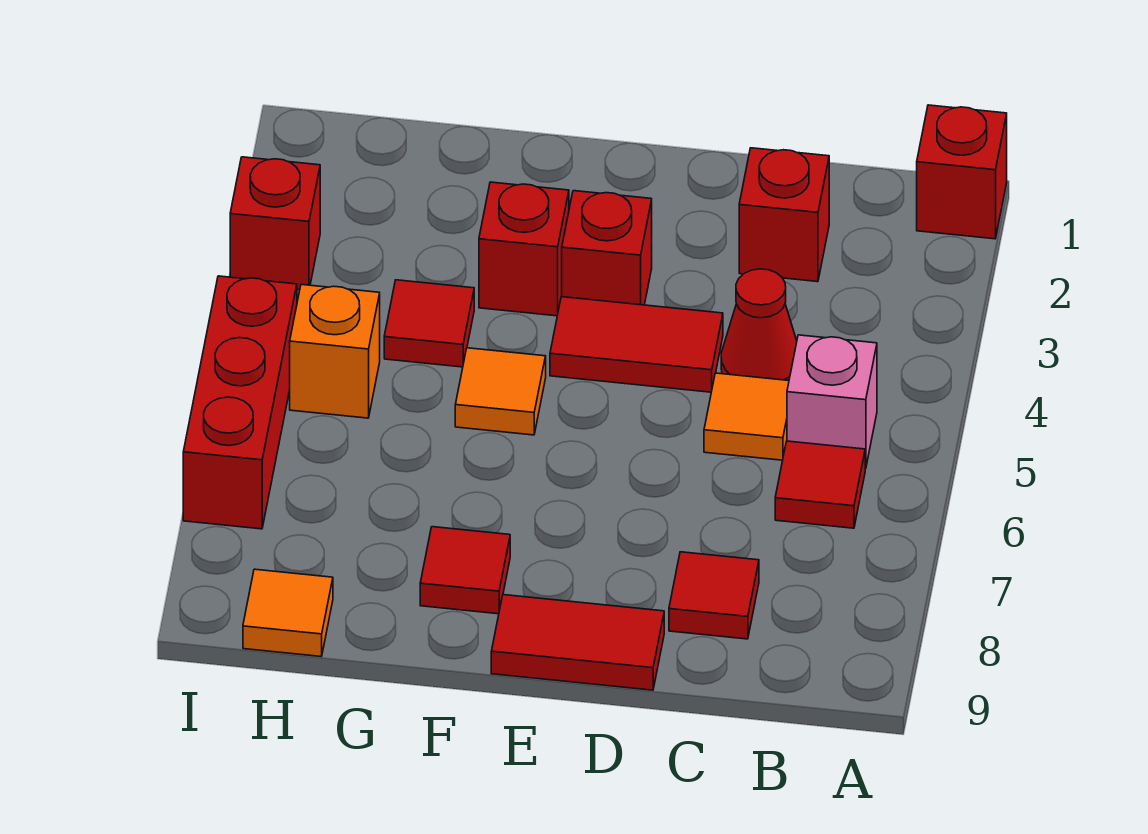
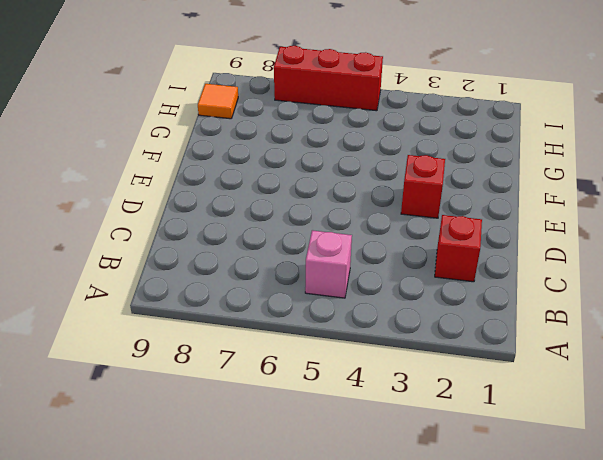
none -> red 1x1 brick [917,105,1007,239]
none -> red 1x1 tile [775,441,865,528]
none -> red 1x1 cone [721,269,797,381]

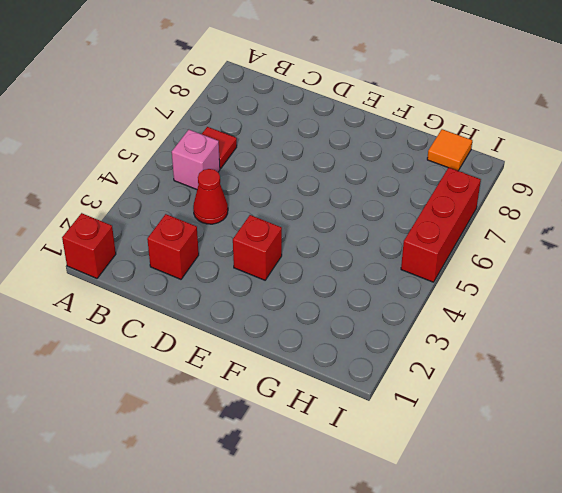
none -> orange 1x1 tile [704,373,789,460]
none -> red 1x1 tile [669,552,759,639]
none -> red 1x2 tile [550,297,723,392]

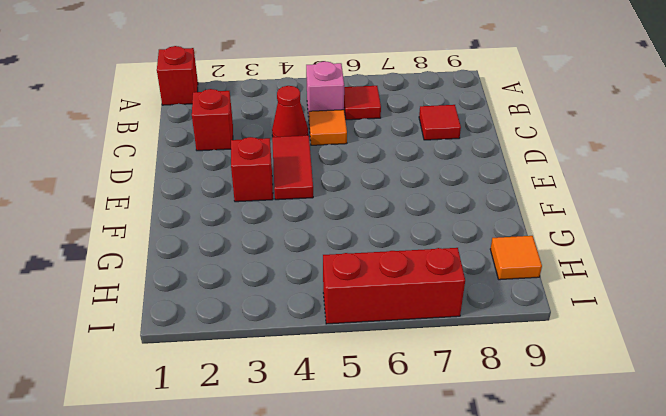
none -> red 1x2 tile [491,595,664,690]
none -> red 1x1 brick [479,182,569,316]
none -> orange 1x1 tile [455,348,546,435]

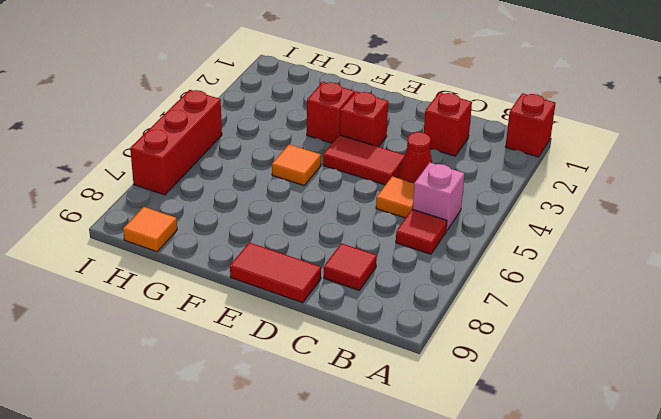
none -> red 1x1 tile [420,527,510,614]
none -> red 1x1 tile [384,280,474,367]
none -> orange 1x1 brick [290,284,380,418]

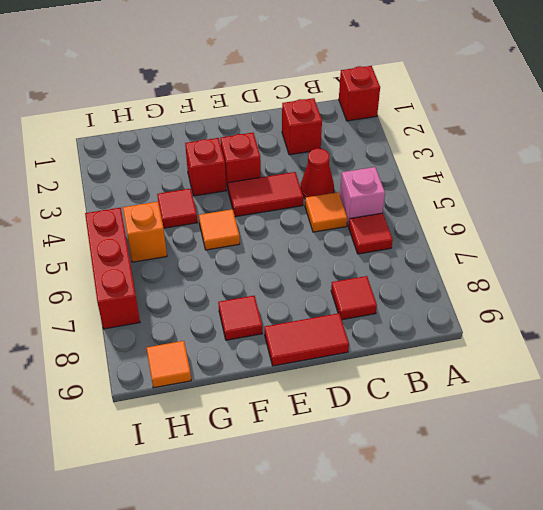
none -> red 1x1 brick [230,157,320,290]

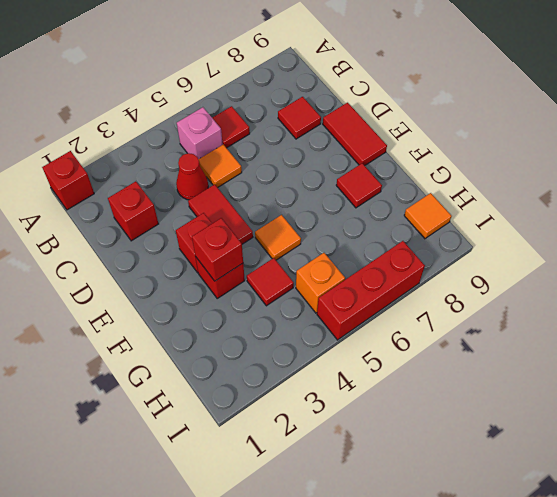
red 1x1 brick [192,218,243,281] -> red 1x1 brick moved to [230,157,320,290]

